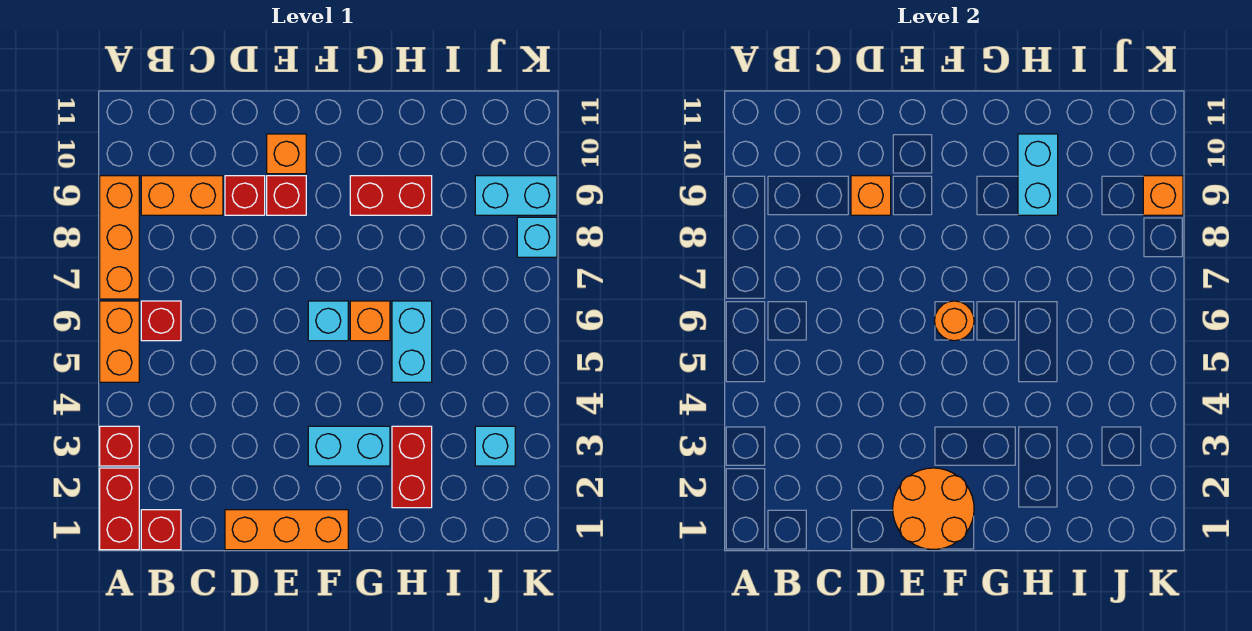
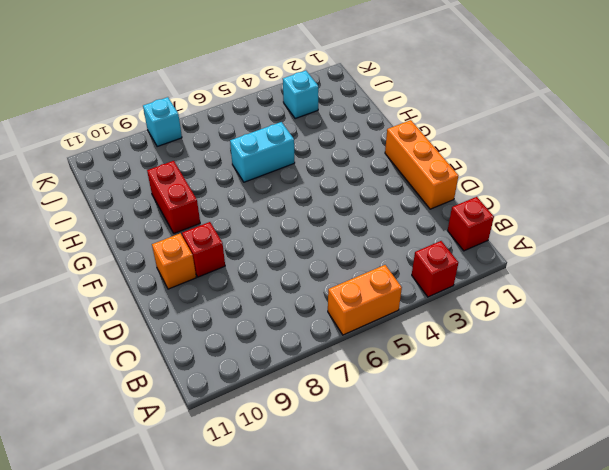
none -> red 1x2 brick [100,468,139,550]
none -> orange 1x3 brick [100,176,139,299]
none -> red 1x1 brick [141,301,181,341]

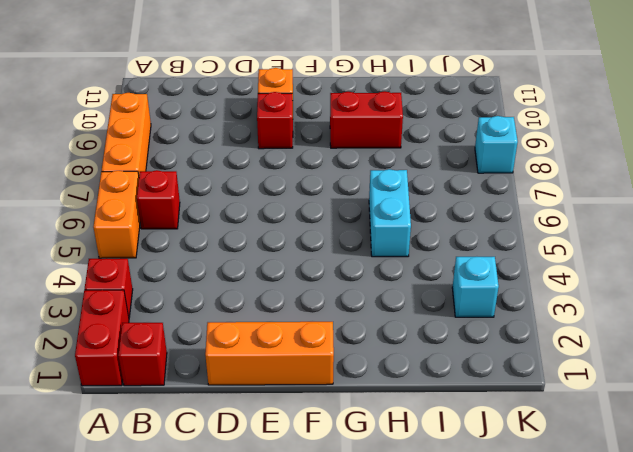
none -> orange 1x2 brick [141,176,223,215]
none -> red 1x1 brick [225,176,265,215]
none -> cyan 1x2 brick [308,426,390,466]

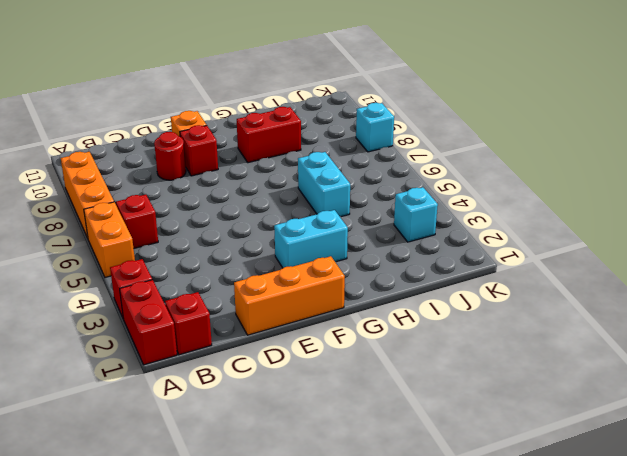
red 1x1 round brick [154,132,186,180] -> red 1x1 brick [225,176,265,215]
none -> orange 1x2 brick [141,176,223,215]
none -> cyan 1x1 brick [308,301,348,341]
none -> orange 1x1 brick [350,301,390,341]

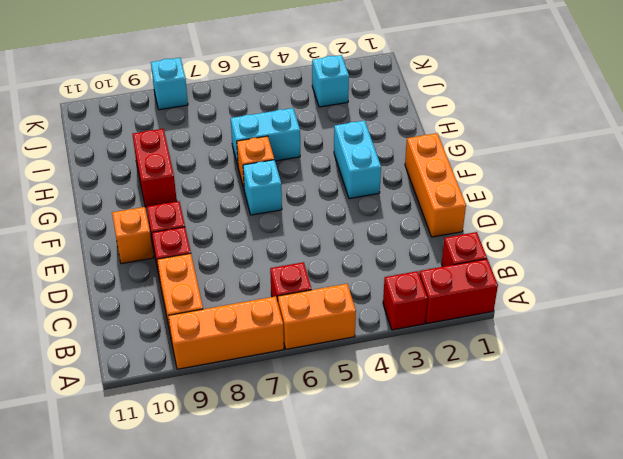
none -> red 1x2 brick [392,426,432,508]
none -> cyan 1x2 brick [475,176,557,215]
none -> orange 1x1 brick [851,176,891,215]

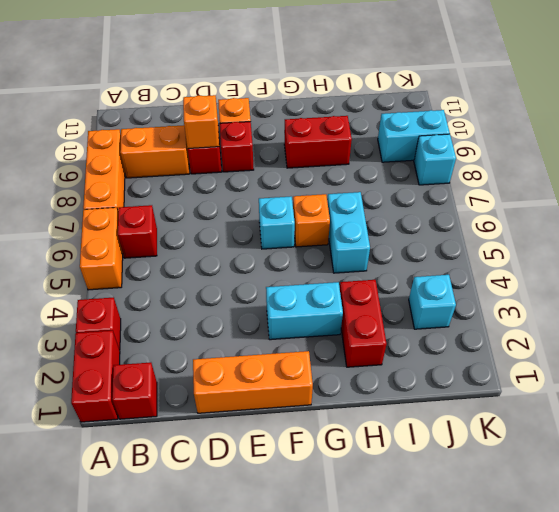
none -> orange 2x2 round brick [893,468,974,550]
none -> orange 1x1 round brick [934,301,974,341]
none -> cyan 1x2 brick [1018,134,1058,215]

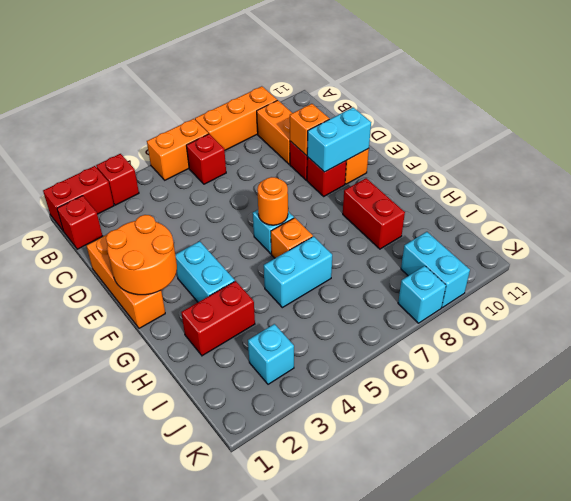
cyan 1x2 brick [307,108,371,172] -> cyan 1x2 brick moved to [1018,134,1058,215]
none -> orange 1x1 brick [1143,176,1183,215]

